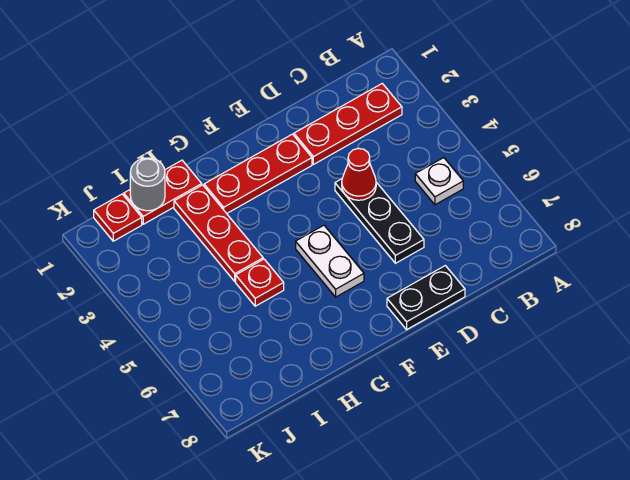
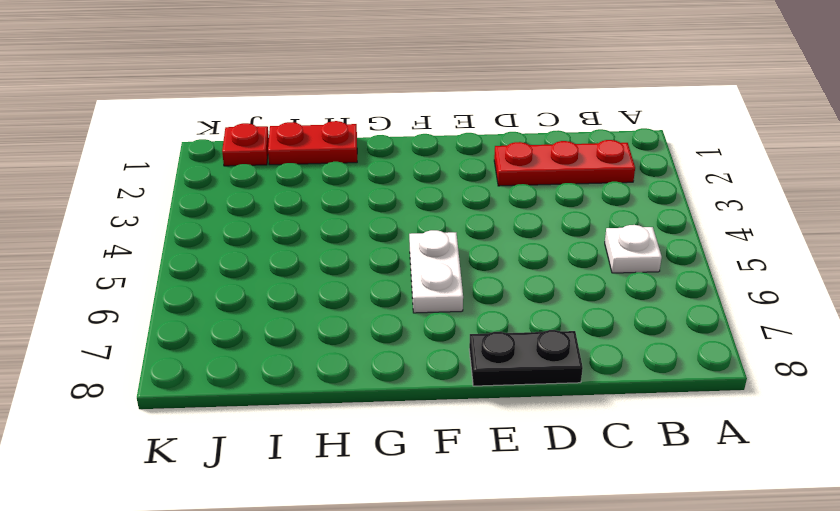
none -> black 1x3 plate [335,179,424,263]
none -> red 1x3 plate [204,134,312,213]
none -> red 1x3 plate [174,185,263,281]

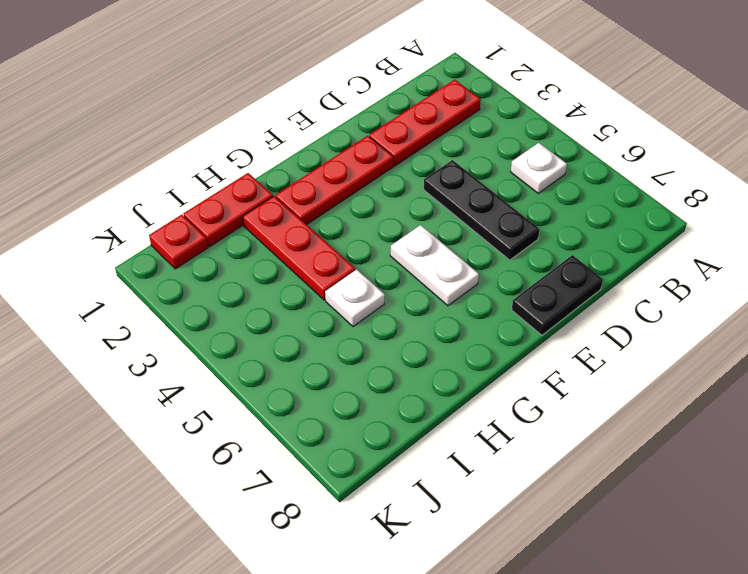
white 1x1 plate [325,269,385,327] -> red 1x1 plate [236,259,284,306]
none -> red 1x1 cone [342,148,376,200]
none -> grey 1x1 round brick [130,158,165,211]

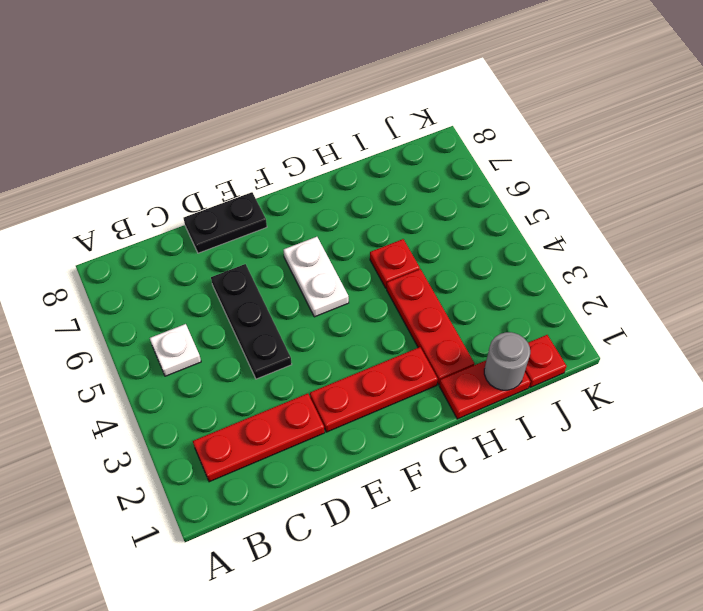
none -> red 1x1 cone [342,148,376,200]

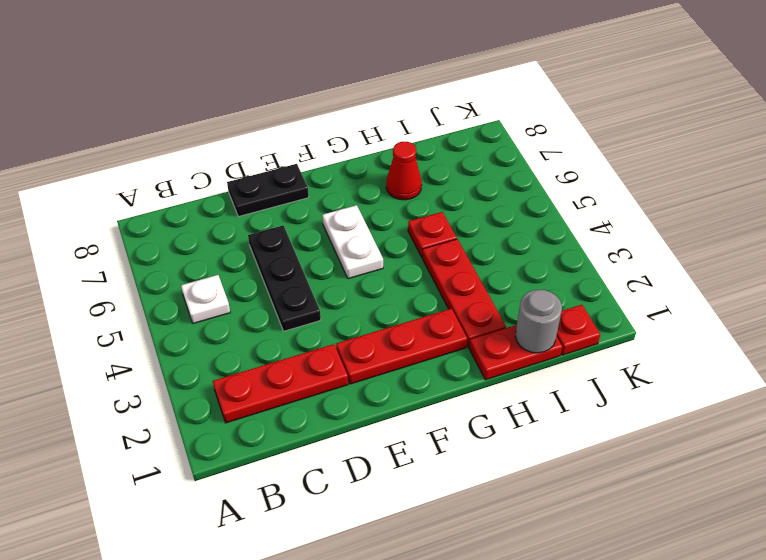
red 1x1 cone [386,142,422,200] -> red 1x1 cone moved to [342,148,376,200]

